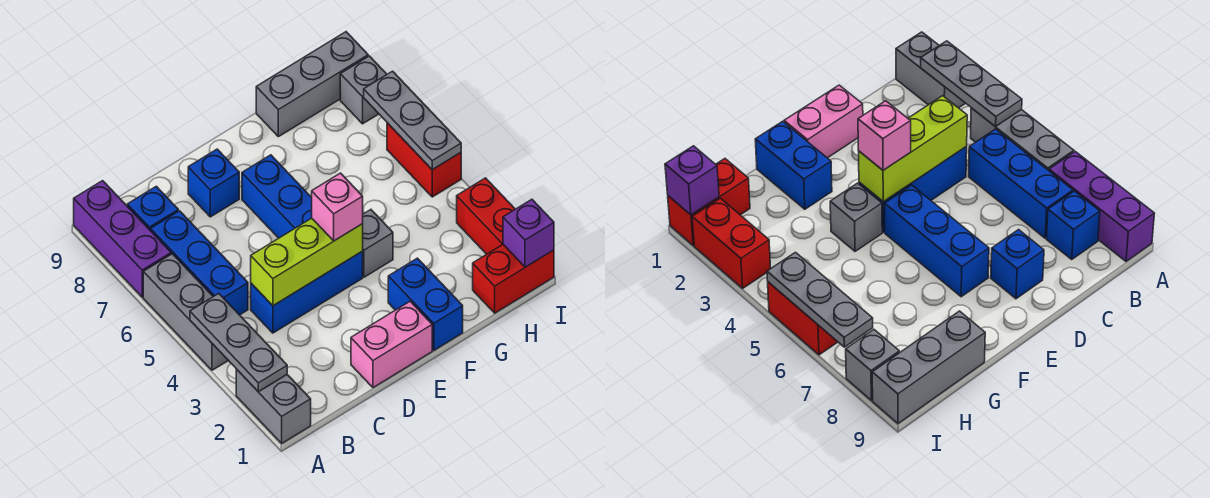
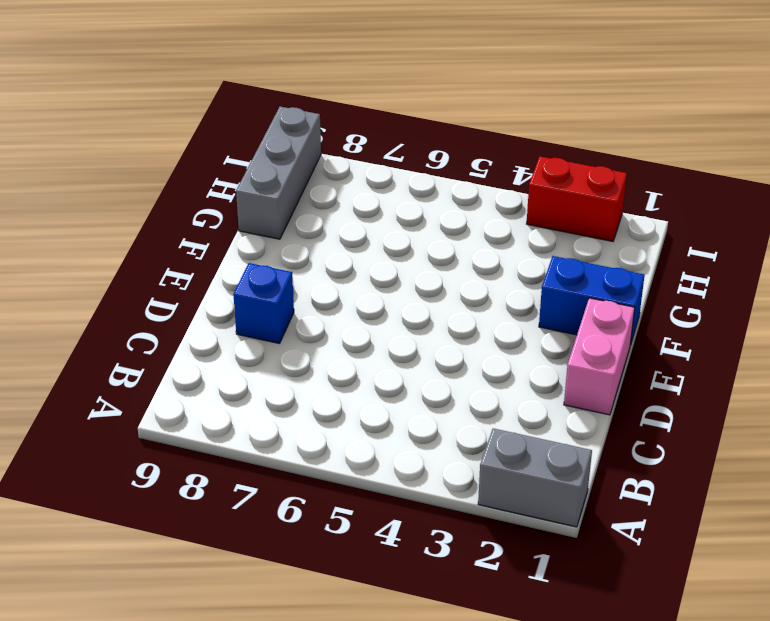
none -> grey 1x3 brick [143,254,228,370]
none -> purple 1x3 brick [74,181,171,297]
none -> blue 1x3 brick [151,211,248,315]

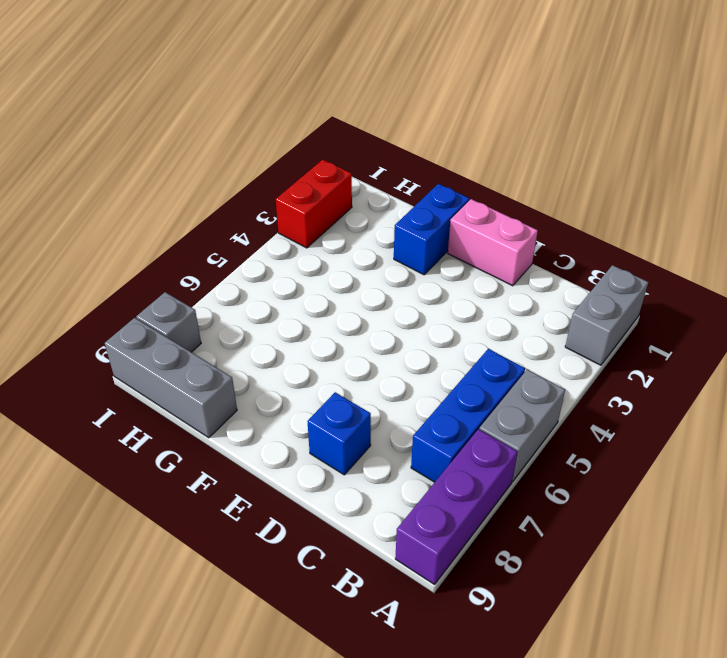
grey 1x2 brick [479,369,565,482] -> grey 1x3 brick [143,254,228,370]
none -> blue 1x1 brick [127,186,178,231]
none -> blue 1x3 brick [251,251,363,333]
none -> blue 1x3 brick [242,155,312,238]

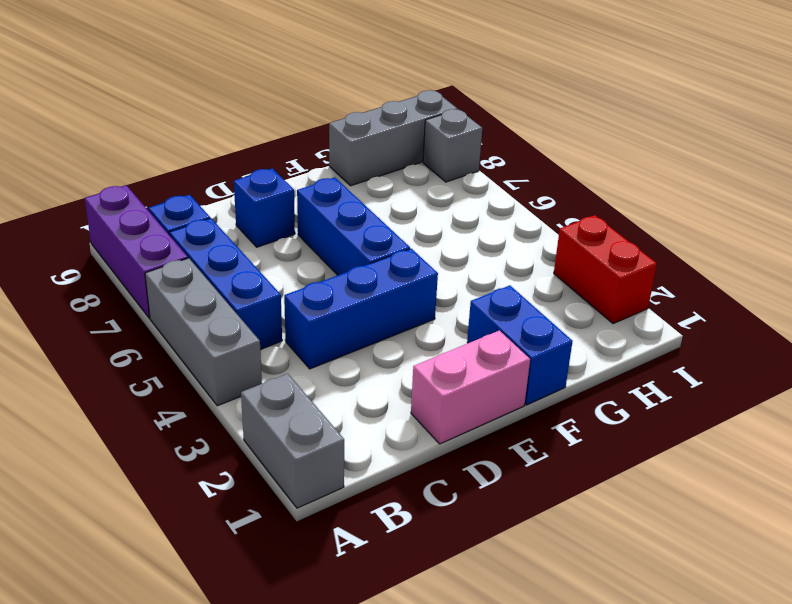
none -> grey 1x1 brick [363,210,393,277]
none -> red 1x2 brick [473,245,554,313]
none -> red 1x2 brick [387,123,461,197]

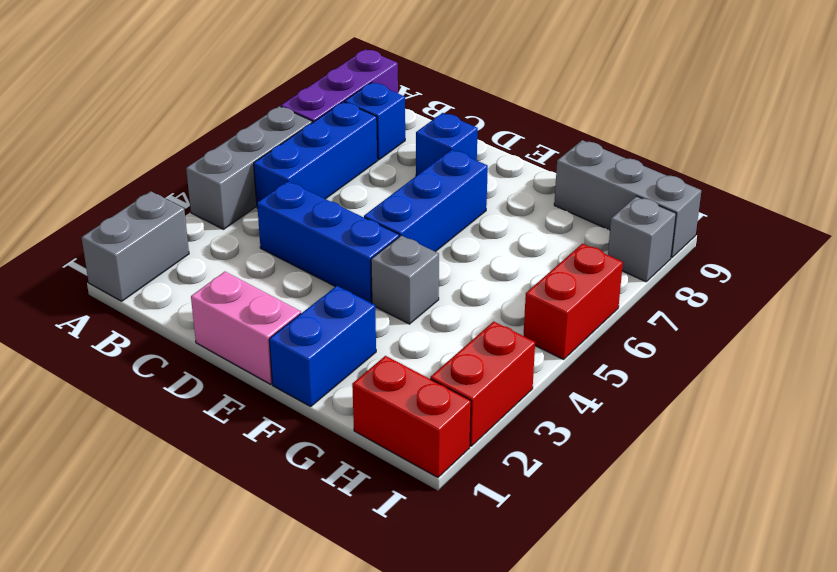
none -> grey 1x3 plate [190,293,287,392]
none -> lime 1x3 brick [251,218,363,306]
none -> purple 1x1 brick [503,199,554,267]

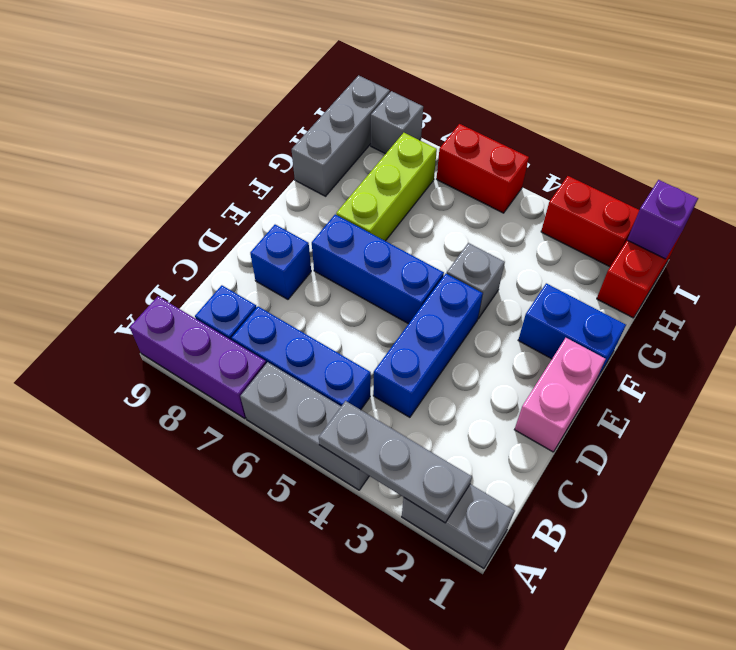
lime 1x3 brick [336,133,437,241] -> lime 1x3 brick moved to [251,218,363,306]
none -> grey 1x3 plate [364,71,461,170]
none -> pink 1x1 brick [312,173,363,241]

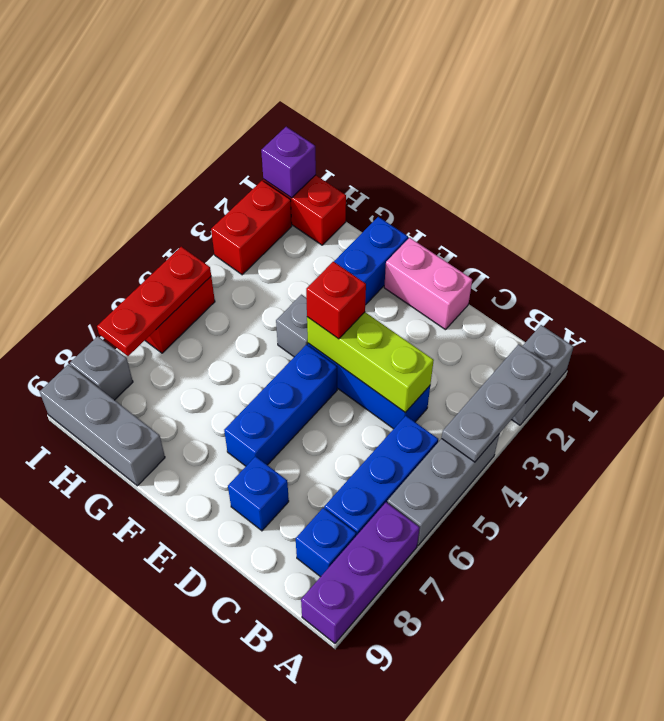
red 1x1 brick [306,261,366,339] -> pink 1x1 brick [312,173,363,241]
red 1x3 plate [97,247,211,356] -> grey 1x3 plate [364,71,461,170]

